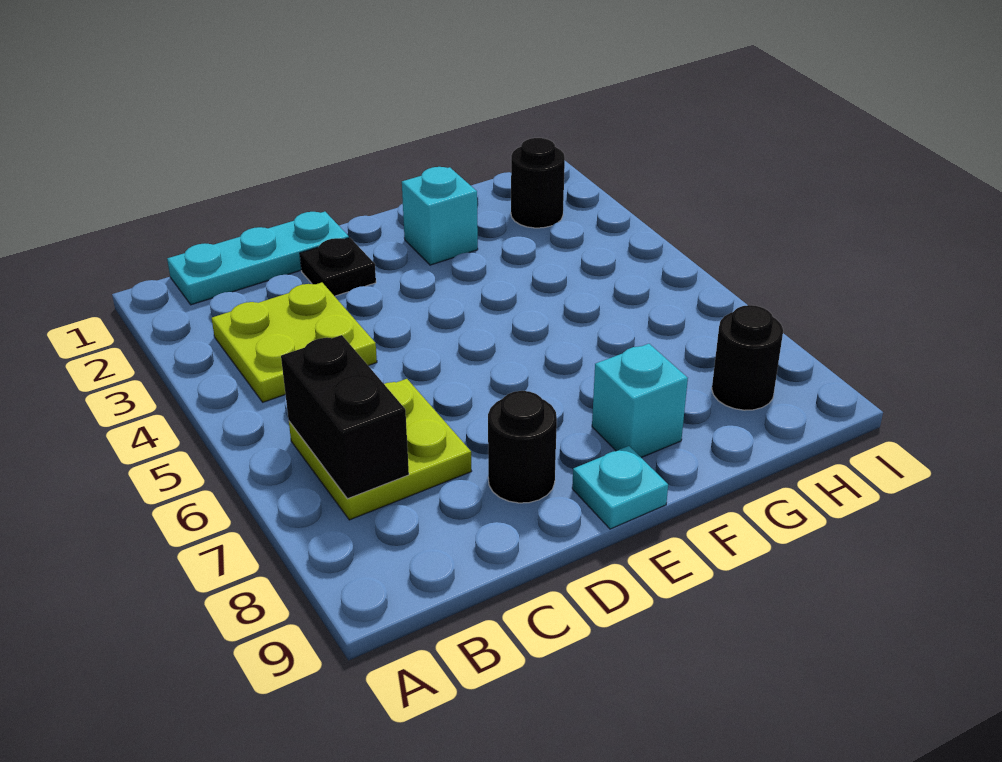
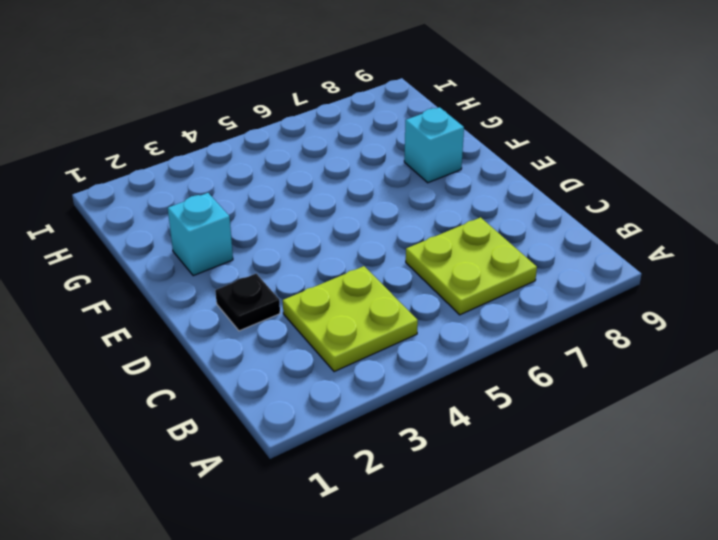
none -> cyan 1x3 plate [167,212,349,305]
none -> black 1x1 round brick [488,391,557,503]

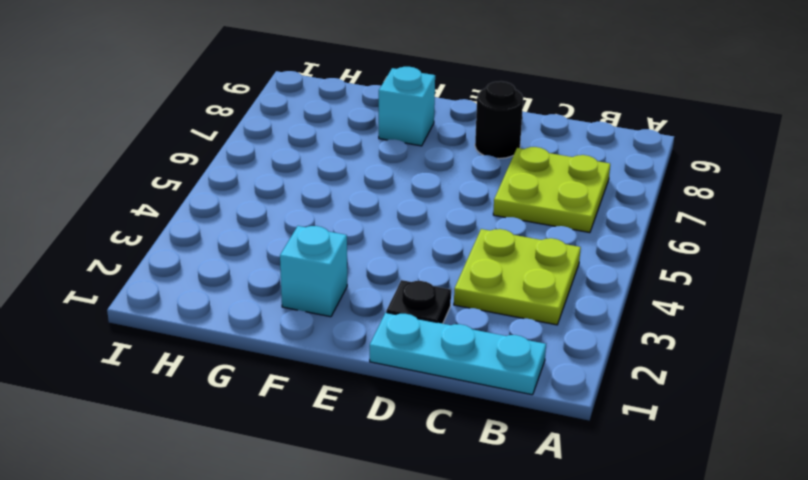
none -> cyan 1x1 plate [572,446,668,529]
none -> black 1x1 round brick [511,138,565,228]

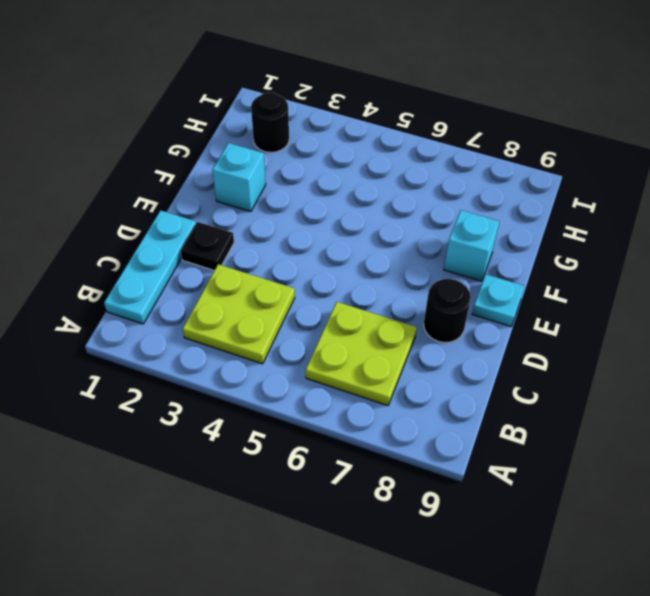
none -> black 1x1 round brick [712,305,783,410]
none -> black 1x2 brick [281,335,409,499]

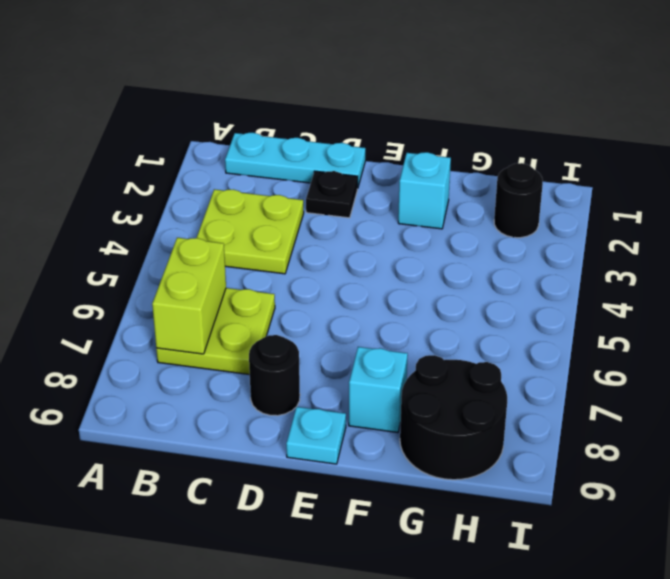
lime 1x2 brick [152,238,226,354] -> black 1x2 brick [281,335,409,499]
black 2x2 round brick [400,355,507,480] -> black 1x1 round brick [712,305,783,410]

